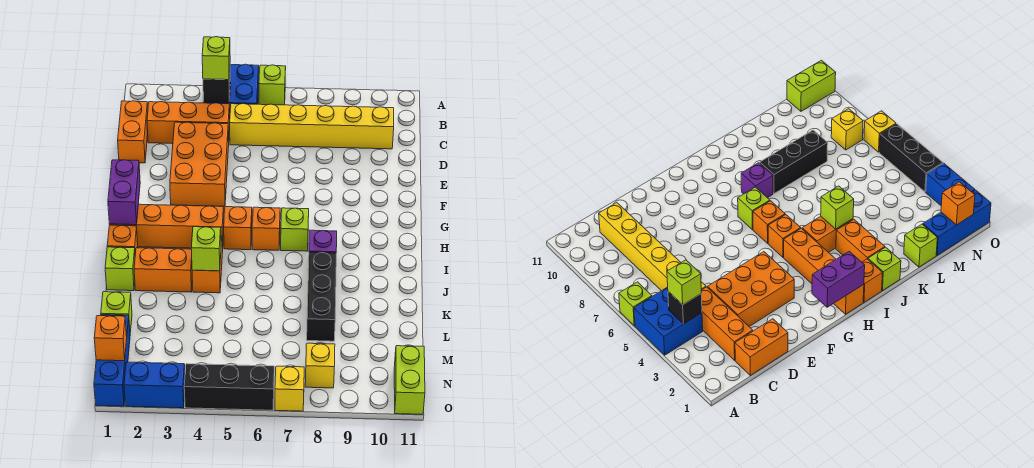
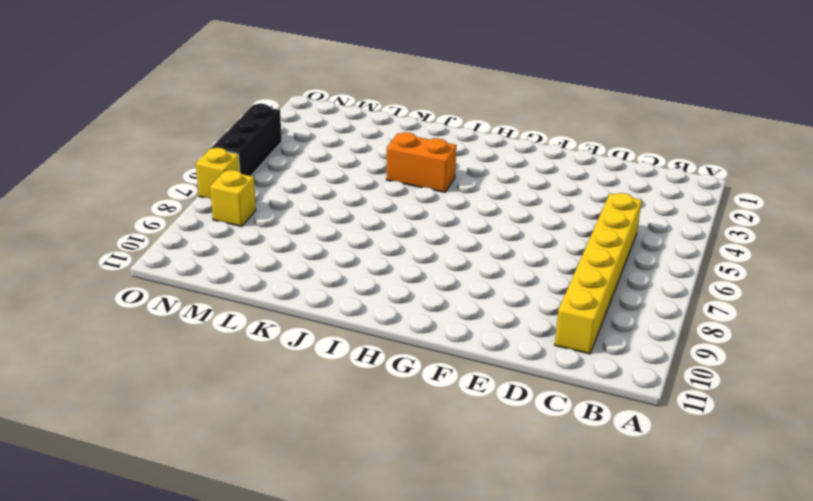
none -> blue 2x2 brick [203,64,259,112]
none -> lime 1x1 brick [259,65,286,105]
none -> orange 1x2 brick [118,101,148,163]

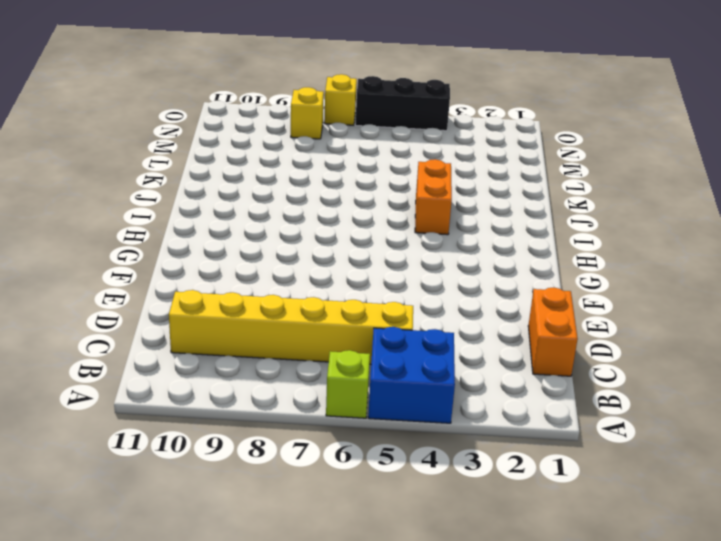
none -> orange 1x3 brick [147,102,230,144]
none -> orange 2x3 brick [170,122,229,206]
none -> orange 1x4 brick [110,204,224,248]

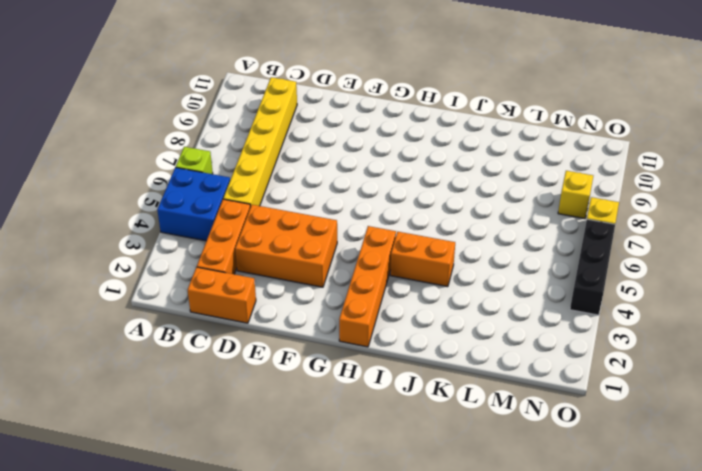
none -> orange 1x1 brick [224,207,252,250]
none -> orange 1x1 brick [252,207,280,250]
none -> lime 1x1 brick [281,208,309,251]

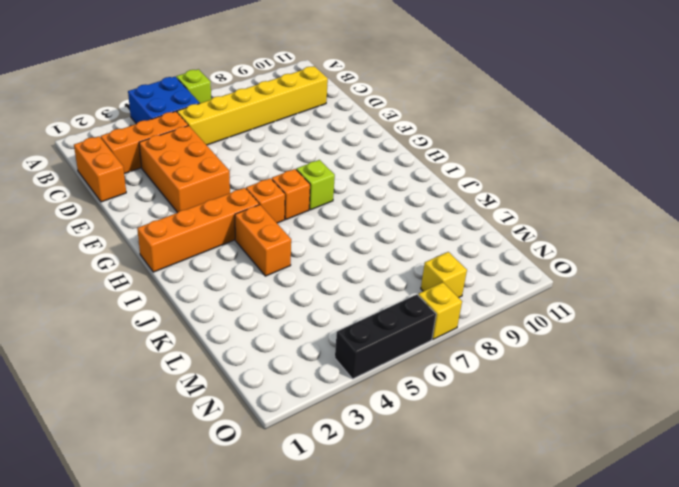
none -> orange 1x1 brick [107,225,138,254]
none -> purple 1x1 brick [309,230,337,253]
none -> lime 1x1 brick [105,247,135,291]

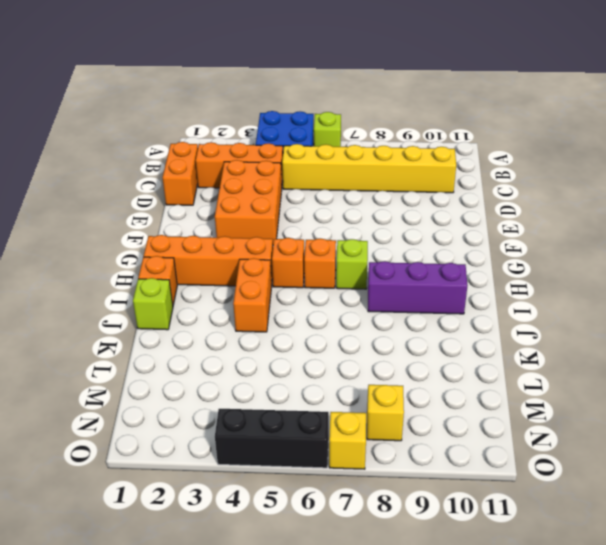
purple 1x3 brick [368,261,467,314] -> purple 1x1 brick [309,230,337,253]
none -> orange 1x2 brick [134,248,192,292]
none -> black 1x3 brick [307,252,336,341]
none -> lime 1x1 brick [101,292,132,332]

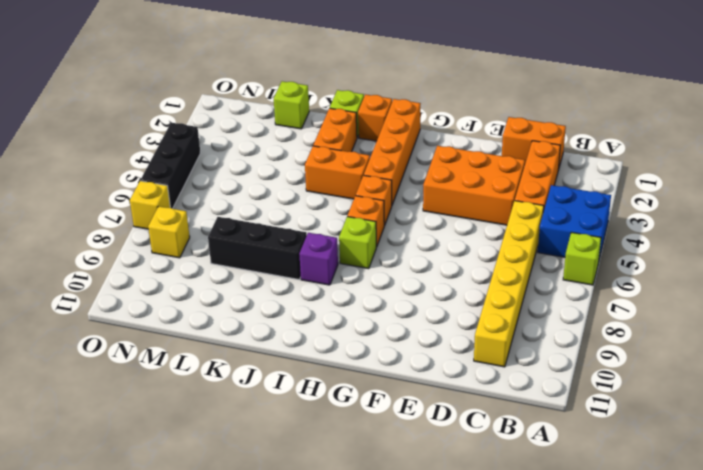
none -> blue 1x3 brick [94,315,130,406]
none -> lime 1x2 brick [394,346,425,414]
none -> blue 1x2 brick [124,362,185,408]

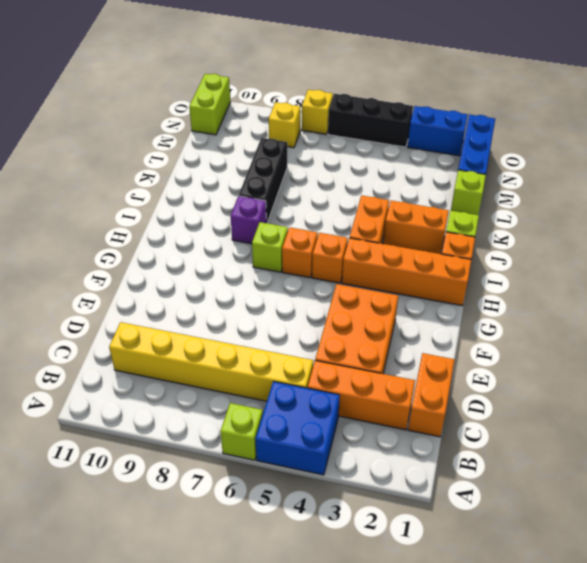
none -> black 1x1 brick [203,73,231,103]
none -> purple 1x2 brick [108,160,140,225]
none -> lime 1x1 brick [191,227,221,271]

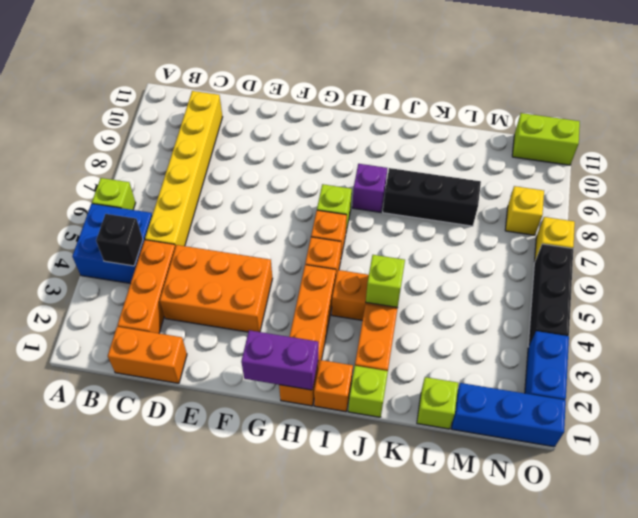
none -> orange 1x1 brick [94,316,127,361]
none -> lime 1x1 brick [202,37,230,80]

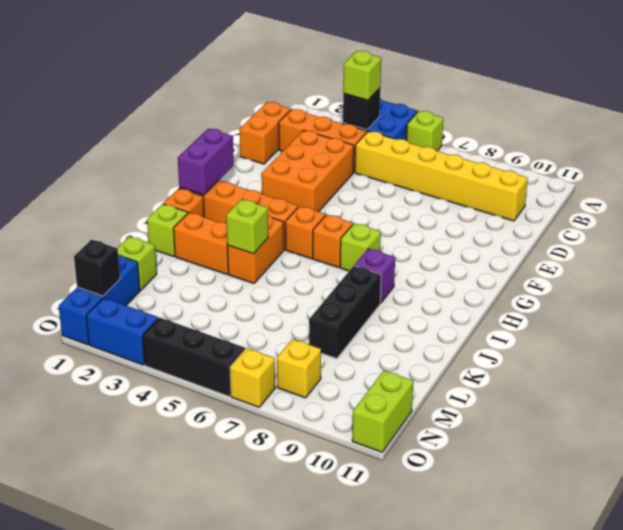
black 1x1 brick [74,240,120,296] -> orange 1x1 brick [94,316,127,361]

